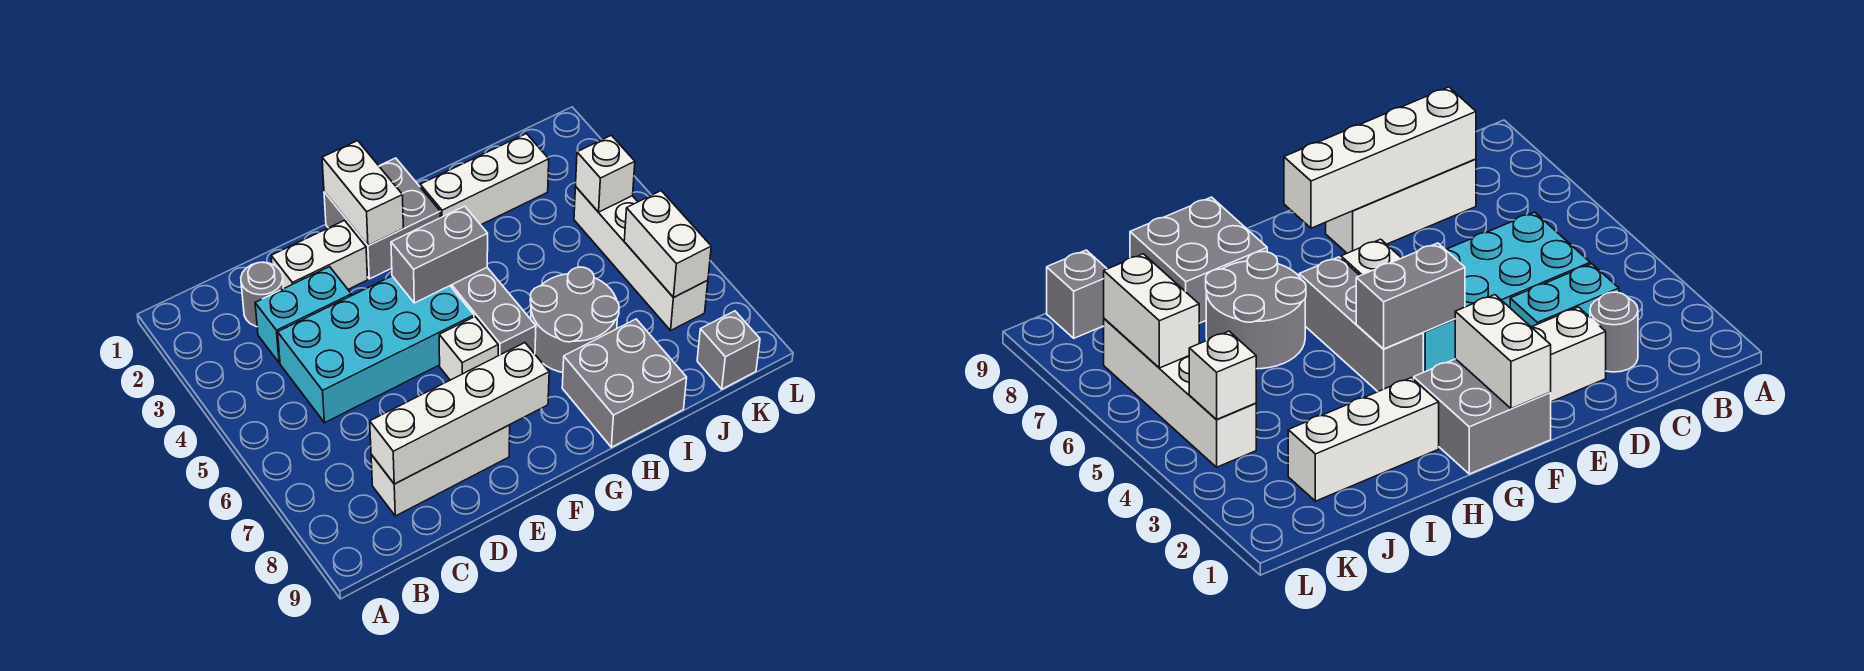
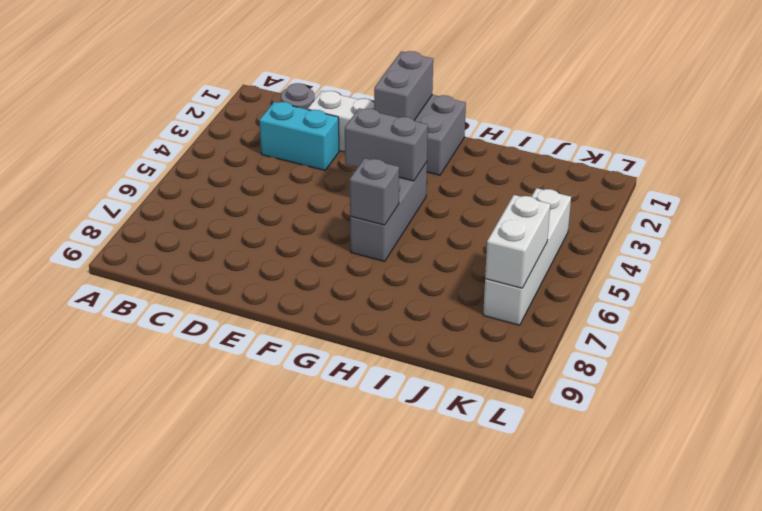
grey 1x2 brick [374,51,433,120] -> white 1x2 brick [322,141,403,246]
grey 1x1 brick [350,158,399,225] -> grey 1x1 brick moved to [697,311,760,389]
none -> cyan 2x4 brick [278,276,474,423]
none -> white 1x3 brick [371,425,510,516]
none -> white 1x1 brick [439,317,498,380]

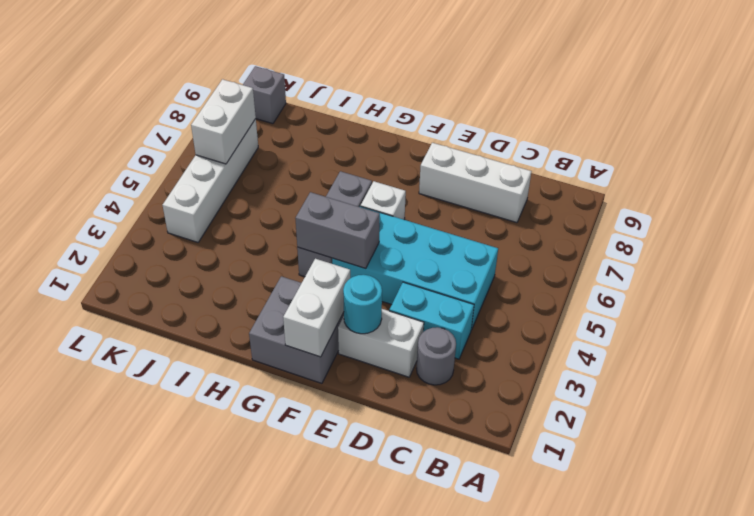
cyan 1x1 round brick [343,275,382,334] -> none
none -> white 1x3 brick [420,134,549,225]
none -> grey 2x2 round brick [530,267,619,373]
none -> grey 2x2 brick [562,319,687,447]

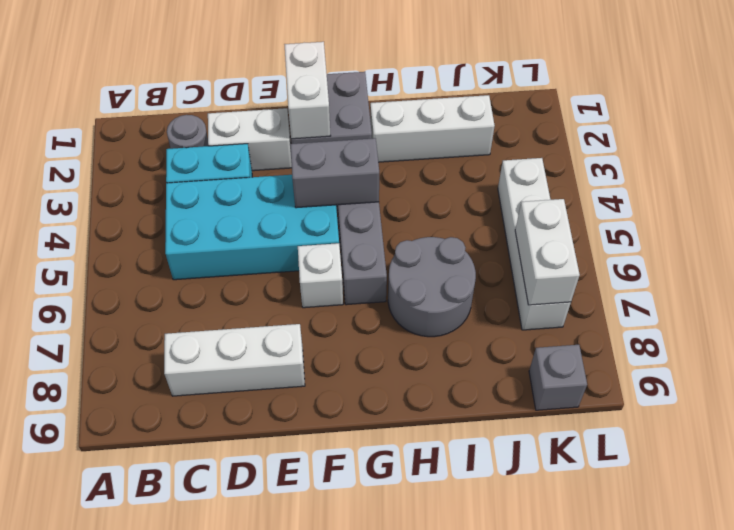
none -> grey 2x2 brick [562,319,687,447]
none -> white 1x4 brick [370,343,549,484]
none -> white 1x1 brick [576,135,635,212]

